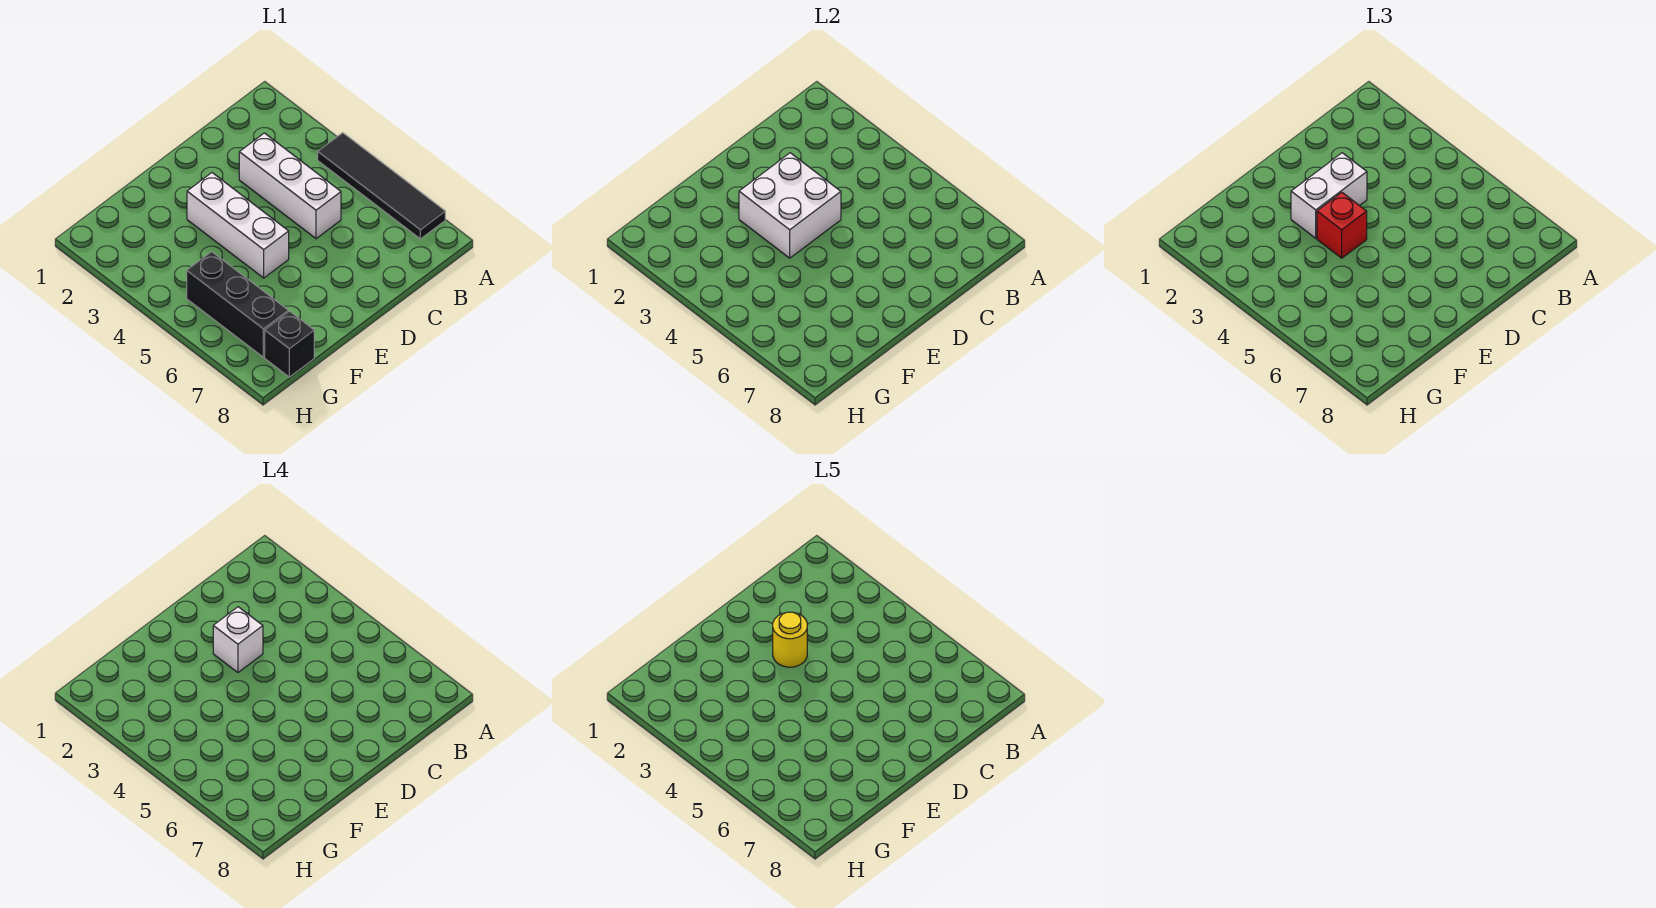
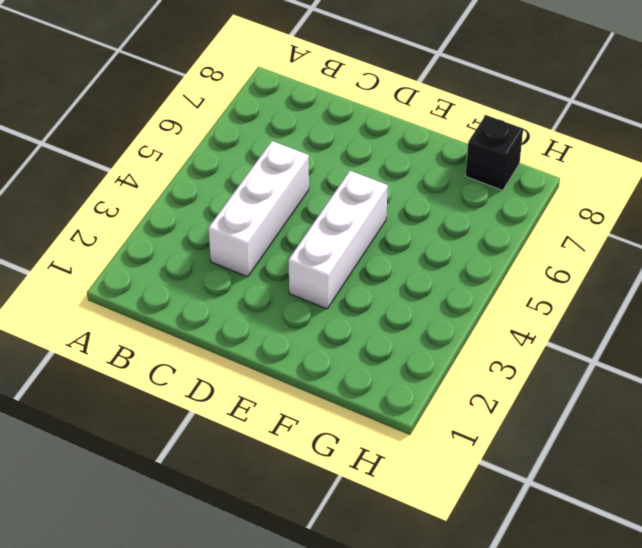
none -> black 1x4 tile [318,133,445,239]
none -> black 1x3 brick [187,252,288,357]

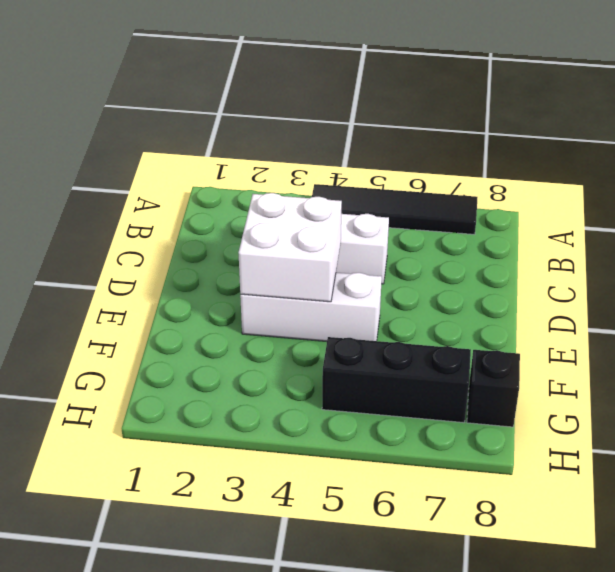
none -> white 1x2 brick [1291,153,1367,238]
none -> red 1x1 brick [1317,193,1367,258]

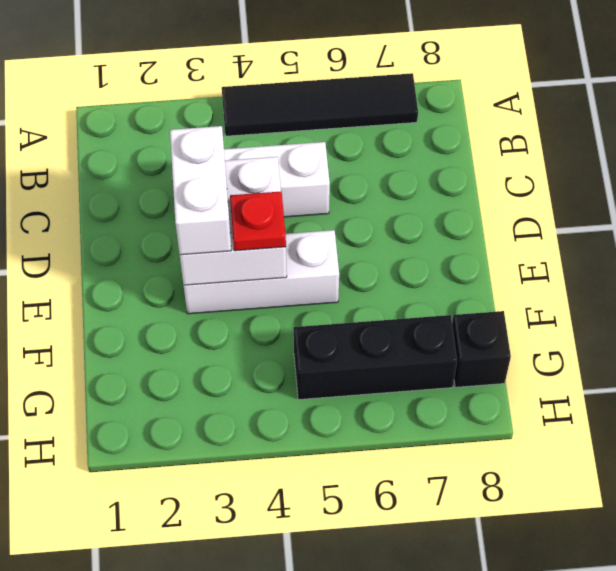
red 1x1 plate [230,192,286,251] -> red 1x1 brick [1317,193,1367,258]
none -> white 1x1 brick [213,607,263,672]
none -> yellow 1x1 round brick [773,612,807,667]

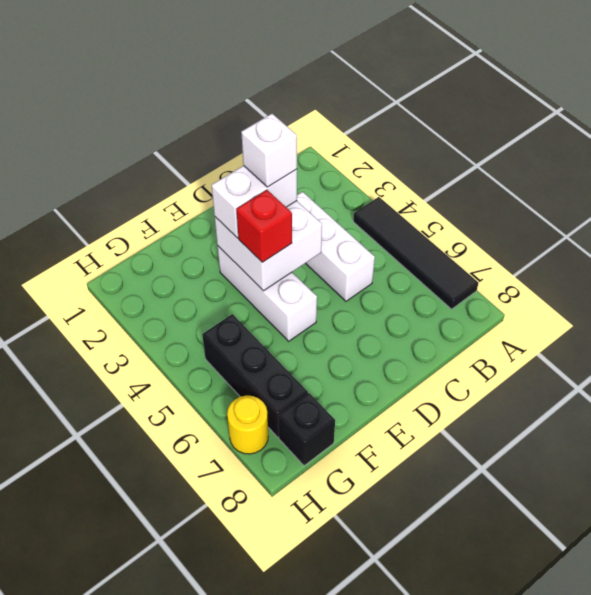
yellow 1x1 round brick [227,396,268,454] -> yellow 1x1 round brick moved to [773,612,807,667]

